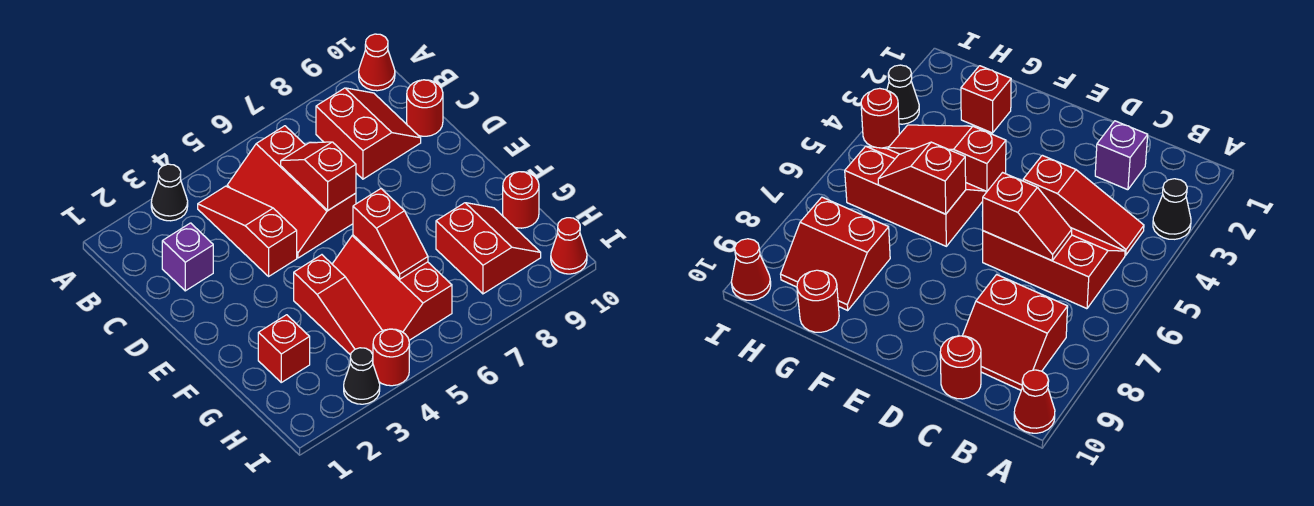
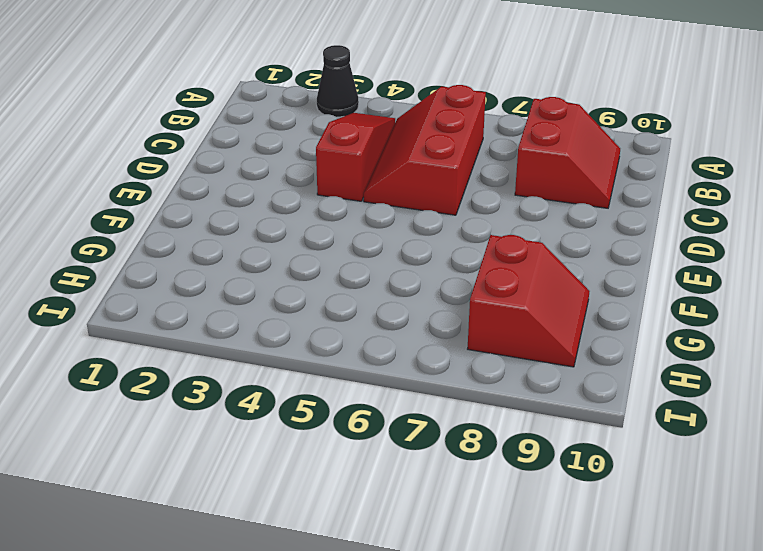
none -> red 1x1 cone [359,34,395,91]
none -> purple 1x1 brick [162,223,213,291]
none -> red 1x1 round brick [407,80,443,136]

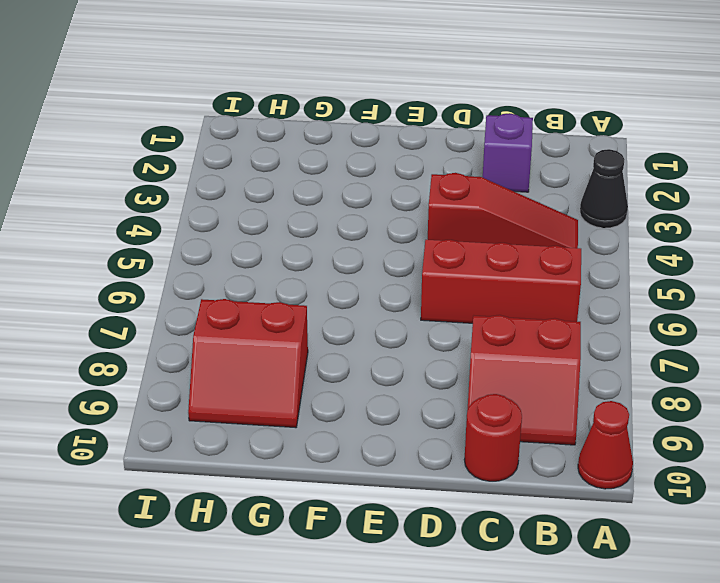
none -> red 1x3 slope [294,255,382,355]
none -> red 2x3 slope [332,235,452,340]
none -> red 1x1 brick [258,315,310,382]

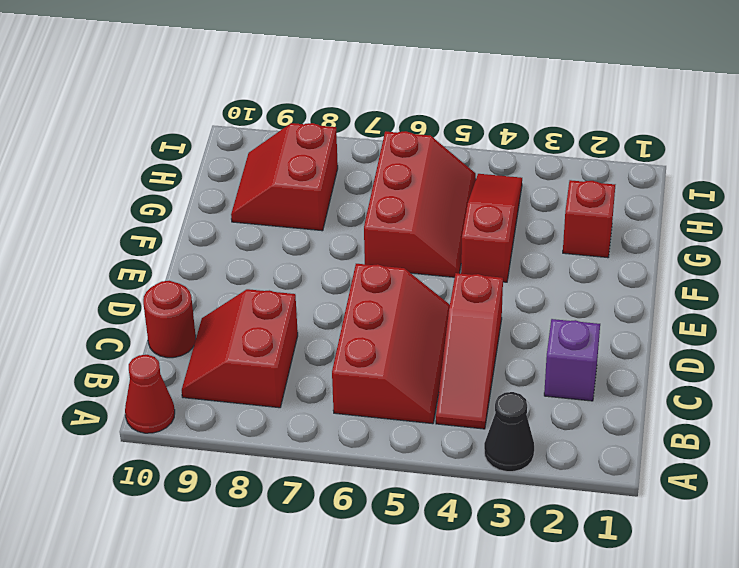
none -> red 1x1 round brick [503,172,539,228]
none -> black 1x1 cone [344,348,380,404]
none -> red 1x1 round brick [373,329,409,386]

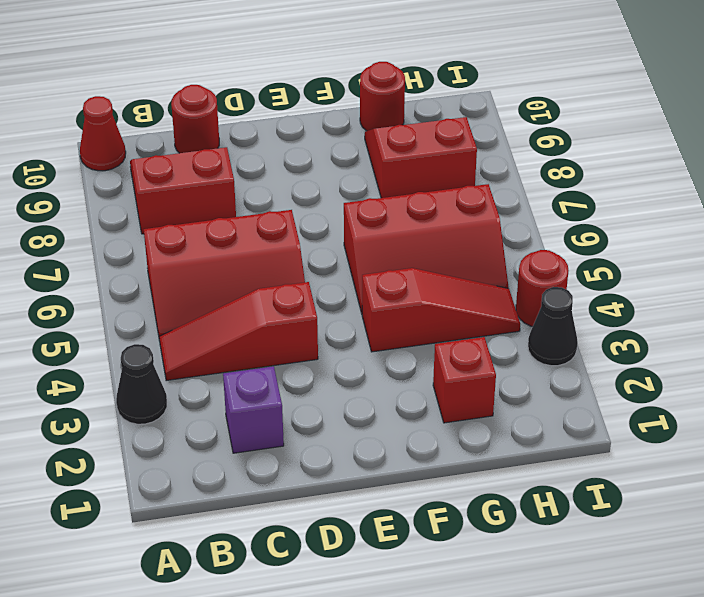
none -> red 1x1 cone [551,218,587,274]
none -> red 1x2 slope [281,142,356,210]
none -> red 1x2 slope [353,189,428,279]

